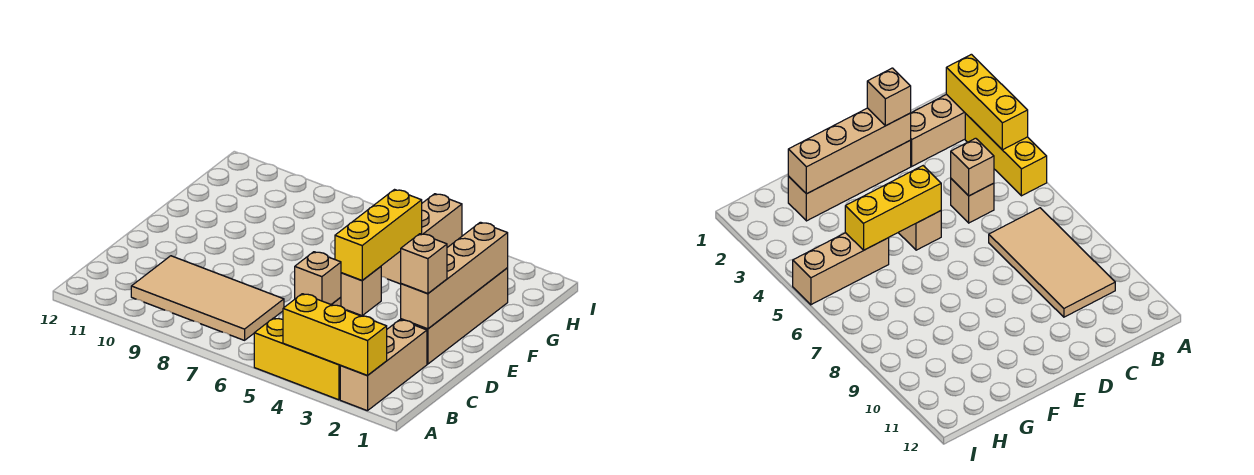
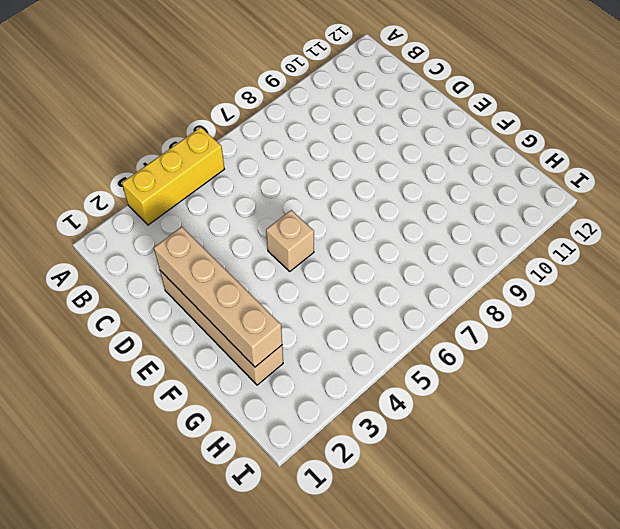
none -> tan 1x3 brick [340,320,427,411]
none -> tan 2x4 tile [131,256,284,340]
none -> tan 1x1 brick [951,179,994,223]

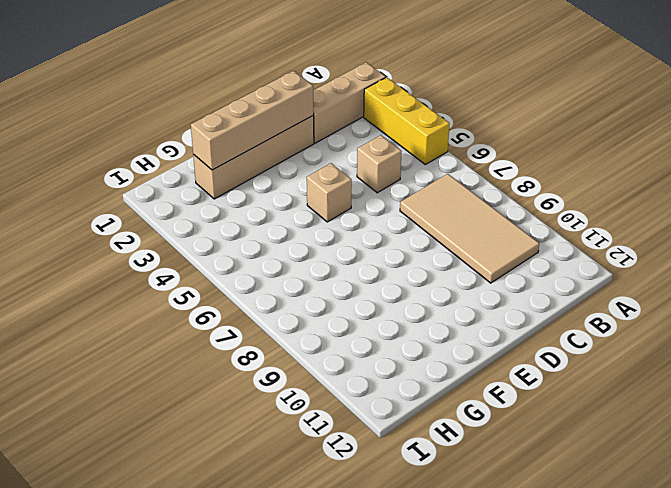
none -> tan 1x3 brick [381,194,462,284]
none -> yellow 1x3 brick [283,294,387,376]
none -> tan 1x1 brick [295,252,341,305]

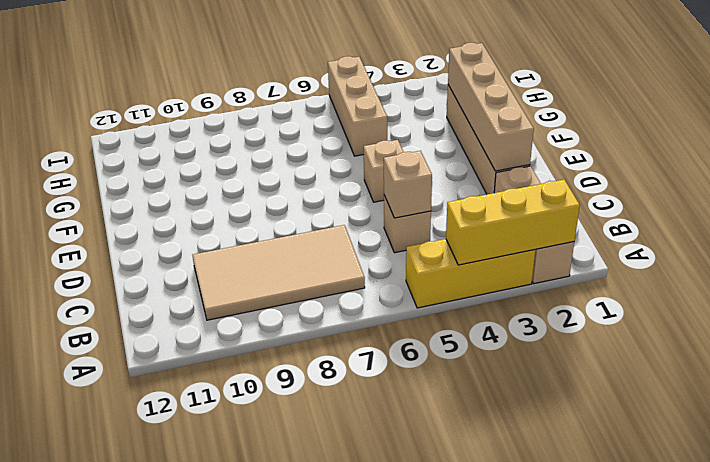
none -> yellow 1x3 brick [335,190,422,280]
none -> tan 1x1 brick [401,234,447,294]

